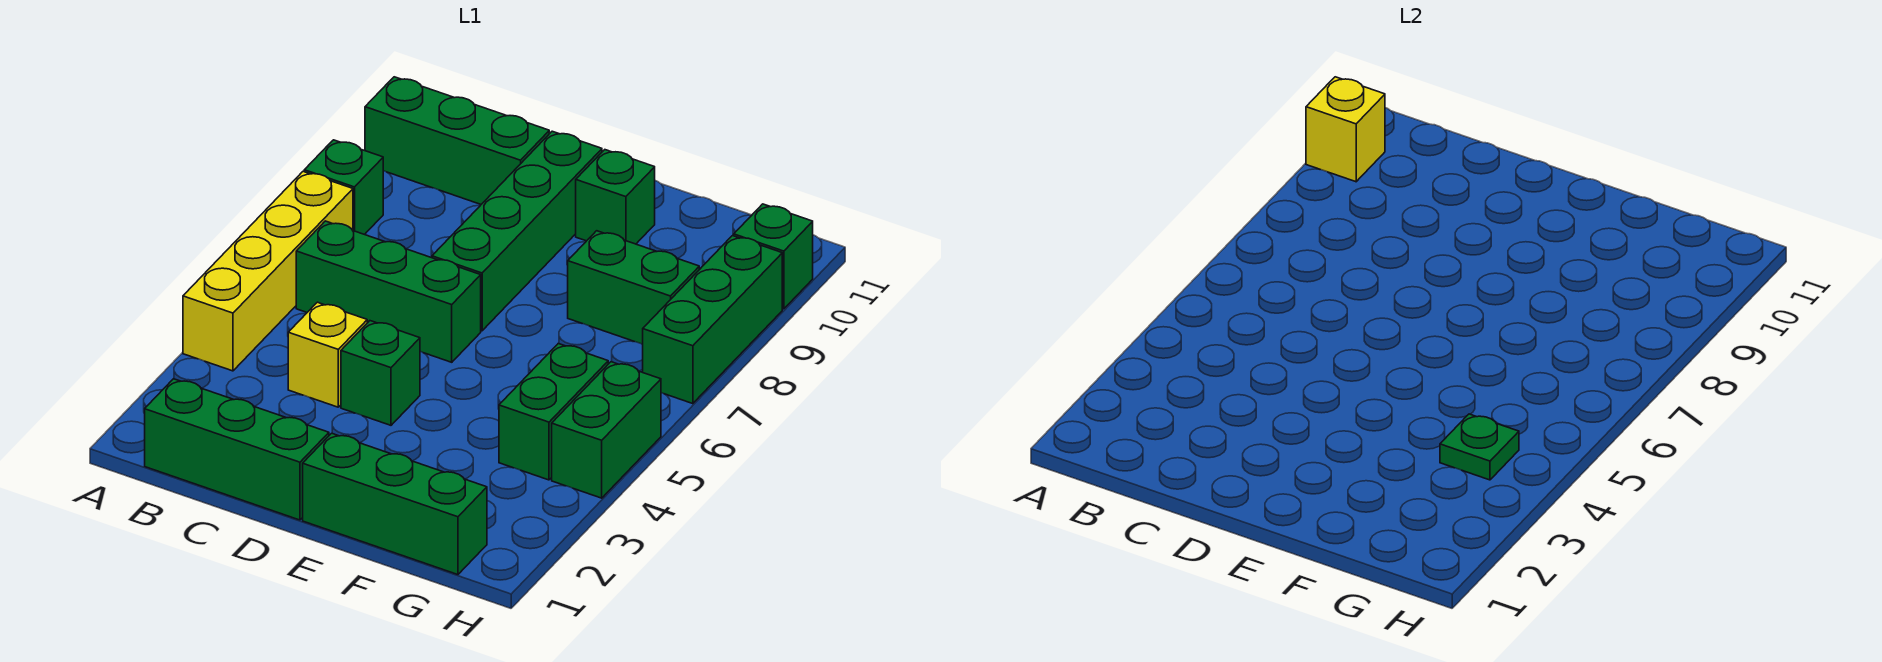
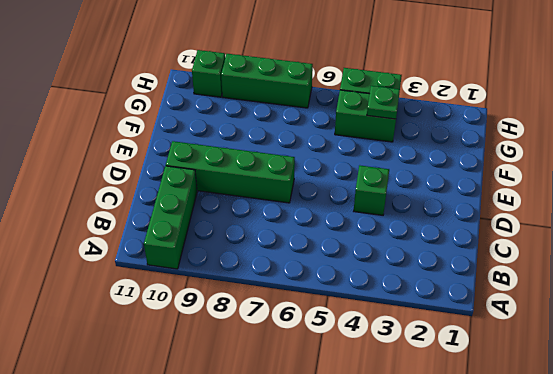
none -> yellow 1x4 brick [183,171,353,371]
none -> green 1x1 brick [304,140,383,235]
none -> green 1x3 brick [145,379,329,520]

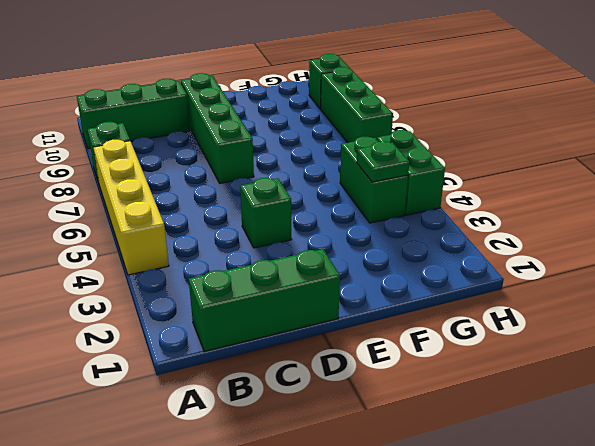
none -> green 1x3 brick [296,221,481,362]
none -> yellow 1x1 brick [288,302,367,407]
none -> green 1x3 brick [303,433,487,575]

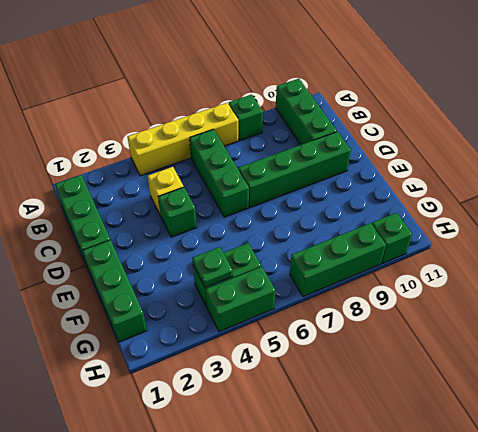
none -> green 1x1 brick [576,150,655,244]
none -> green 1x2 brick [568,231,699,344]
none -> yellow 1x1 brick [1306,77,1385,182]

